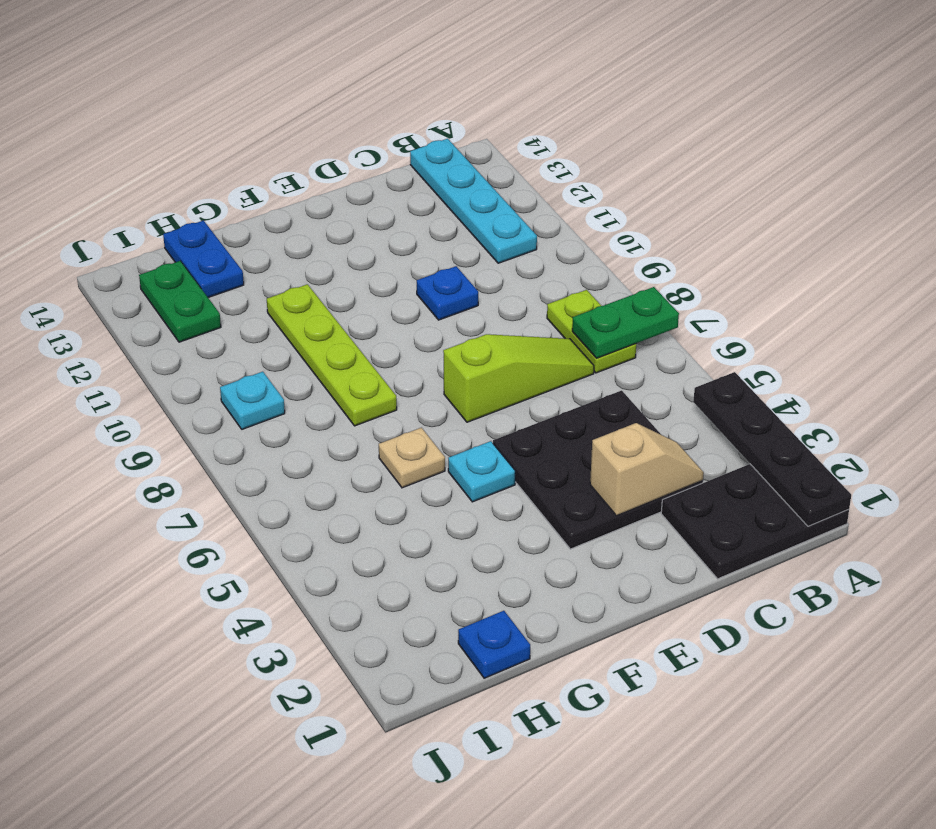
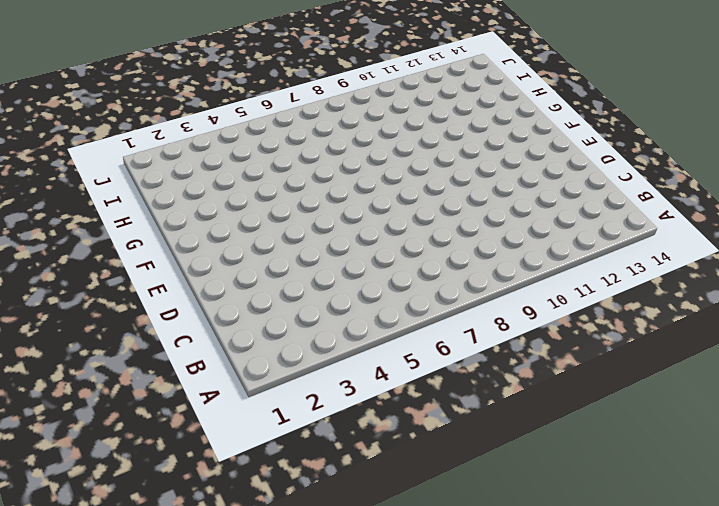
none -> black 2x3 plate [661,464,849,579]
none -> lime 1x2 plate [547,290,636,373]
none -> cyan 1x4 plate [410,139,537,263]

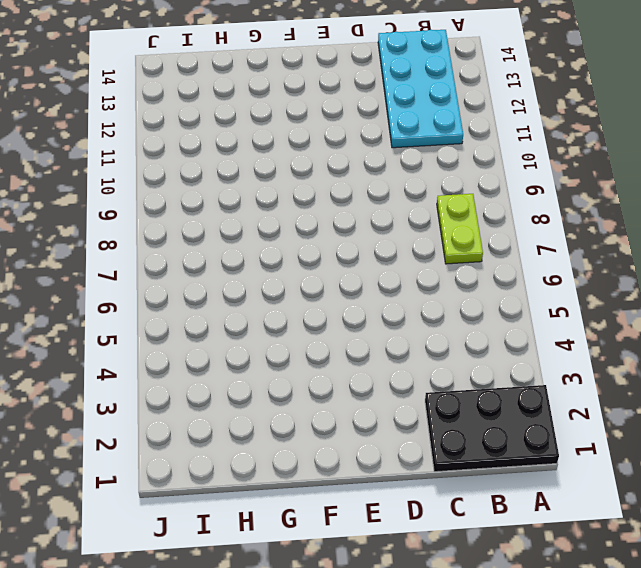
cyan 2x4 plate [378,30,463,148] -> cyan 1x4 plate [410,139,537,263]
none -> black 3x3 plate [493,390,703,549]
none -> lime 1x3 slope [443,334,594,422]
none -> blue 1x1 plate [417,266,478,320]

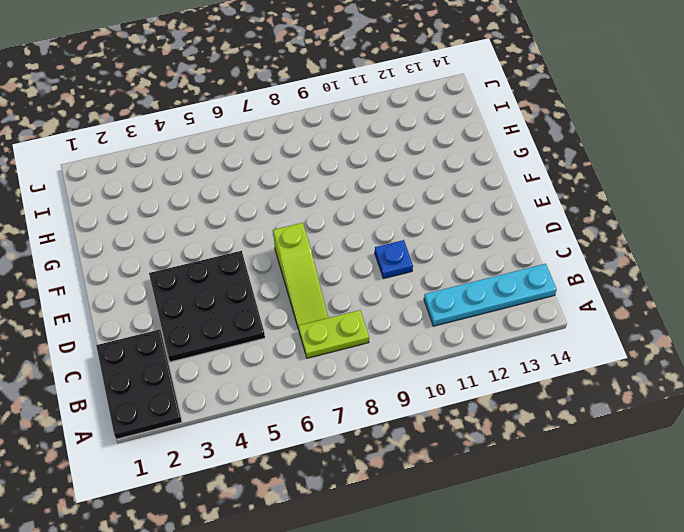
none -> cyan 1x1 plate [448,441,515,502]
none -> tan 1x1 plate [379,428,445,488]
none -> lime 1x4 plate [267,284,397,426]

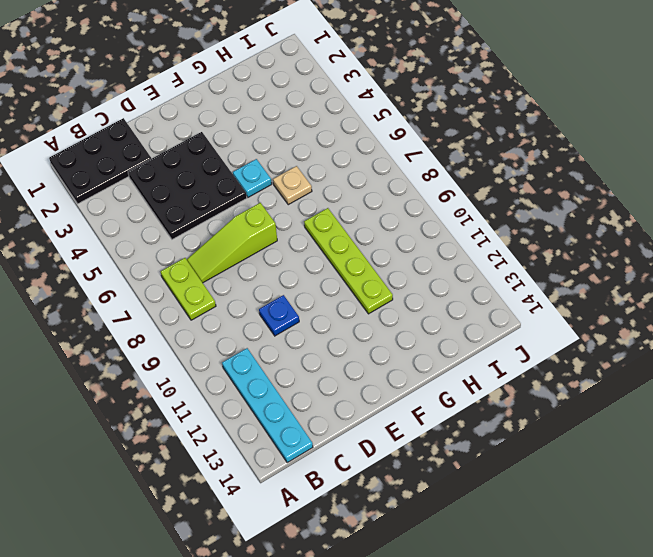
none -> blue 1x1 plate [458,611,530,678]
none -> blue 1x2 plate [163,221,244,298]
none -> cyan 1x1 plate [220,372,285,429]

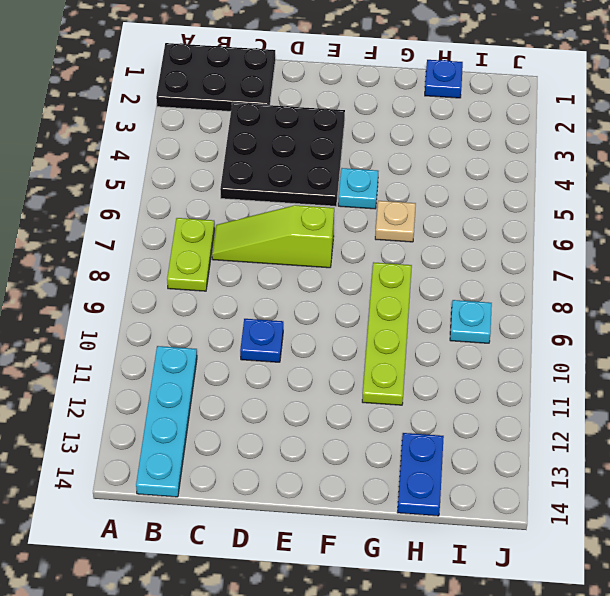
none -> green 1x2 plate [139,261,221,342]
none -> black 1x4 plate [693,372,851,526]
none -> green 1x2 plate [572,287,679,358]

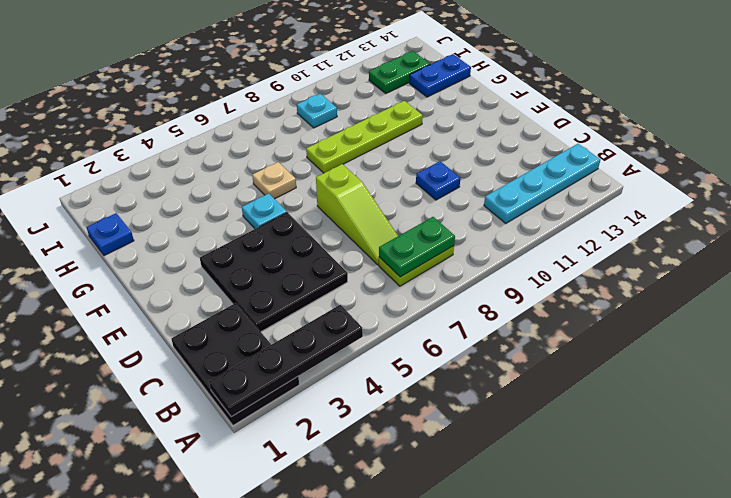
green 1x2 plate [379,217,455,277] -> green 1x2 plate turned to [572,287,679,358]
none -> tan 1x2 slope [590,423,704,516]

